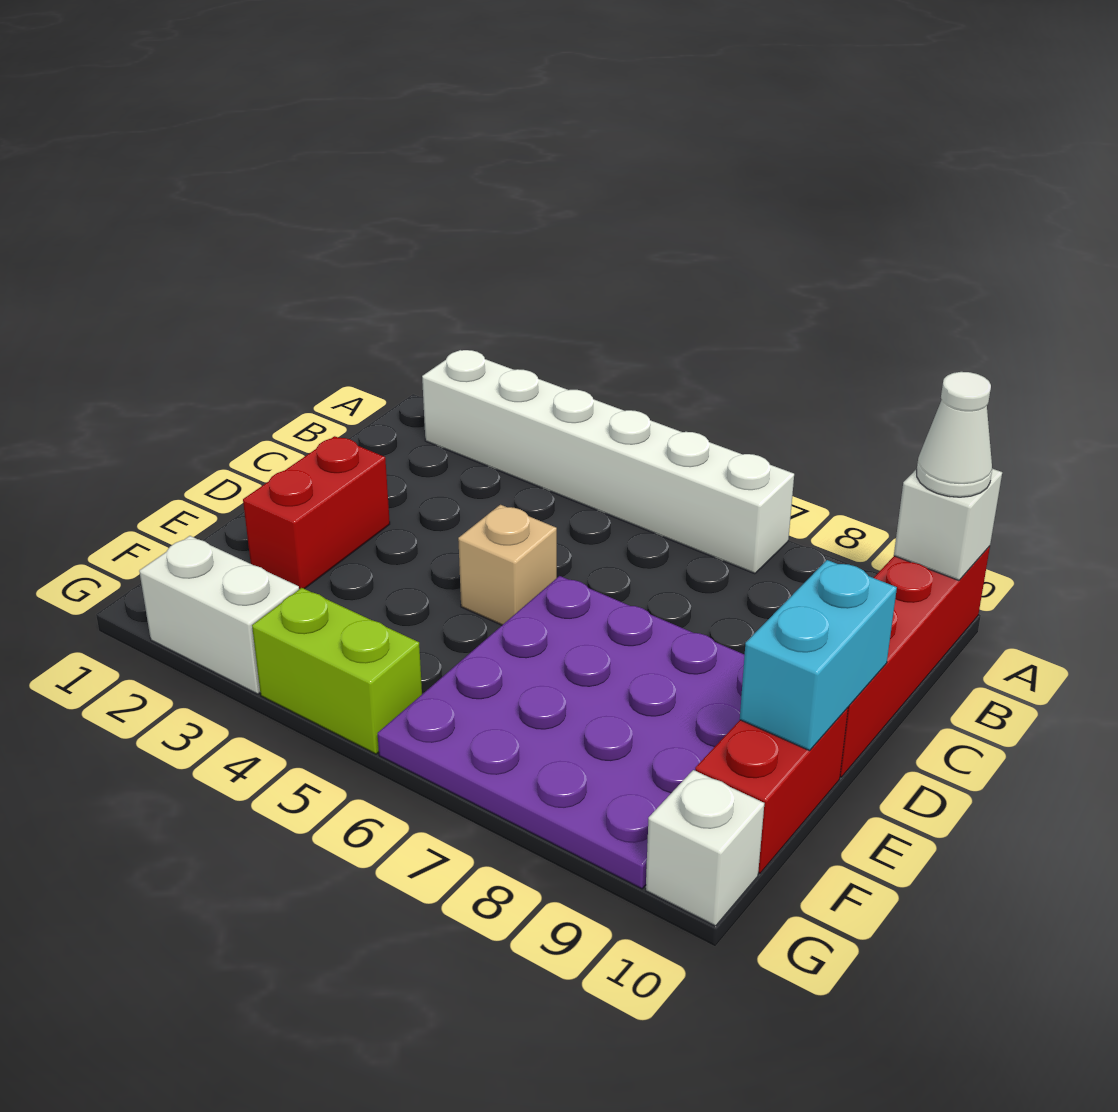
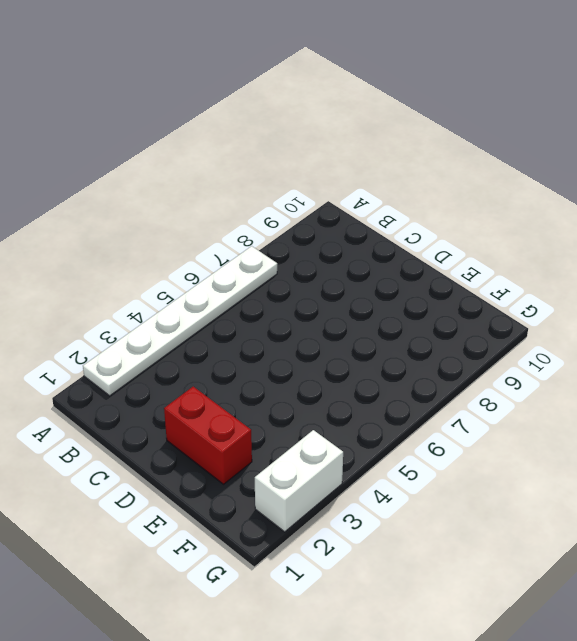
white 1x6 plate [83,246,277,396] -> white 1x6 brick [422,350,794,574]
none -> red 1x4 brick [840,546,990,777]
none -> tan 1x1 brick [458,505,557,625]
none -> purple 4x4 plate [378,576,745,889]

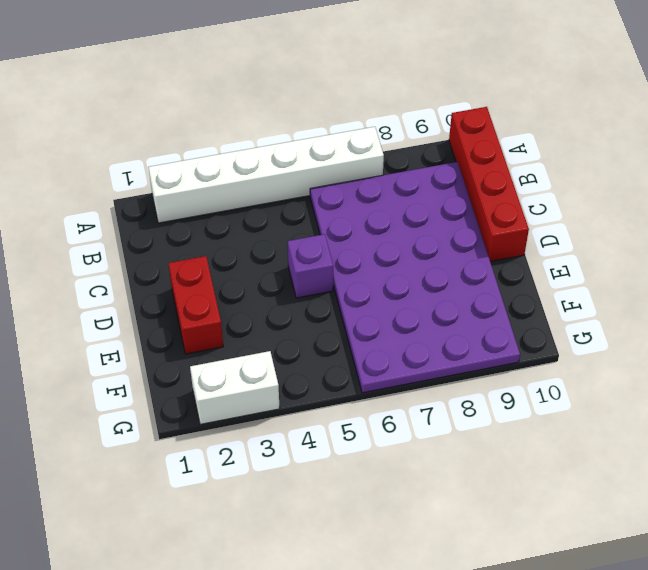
purple 4x6 plate [310,162,520,393] -> purple 4x4 plate [378,576,745,889]
purple 1x1 brick [288,234,333,298] -> tan 1x1 brick [458,505,557,625]
none -> red 1x2 brick [695,708,848,874]
none -> lime 1x2 brick [252,588,422,754]
none -> white 1x1 brick [646,770,764,926]

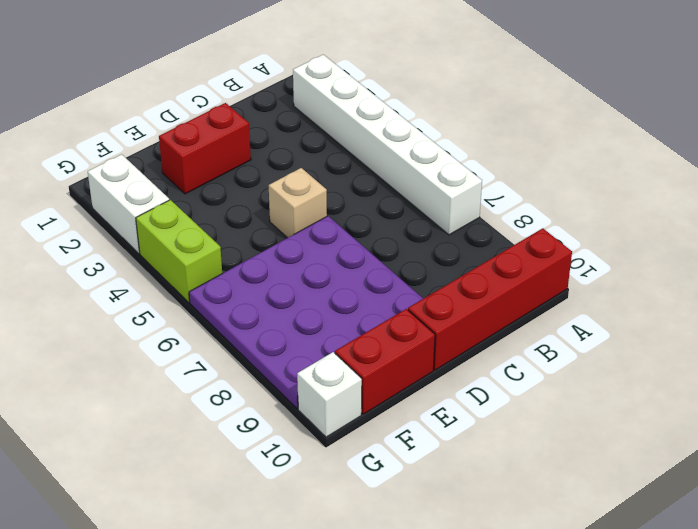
none -> white 1x1 brick [894,469,1002,580]
none -> cyan 1x2 brick [740,560,897,751]
none -> white 1x1 cone [917,372,992,497]

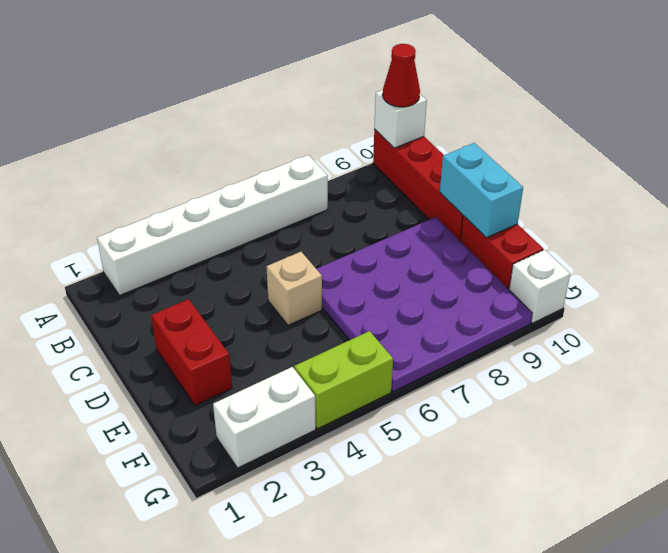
red 1x1 cone [383,44,420,107] -> white 1x1 cone [917,372,992,497]

